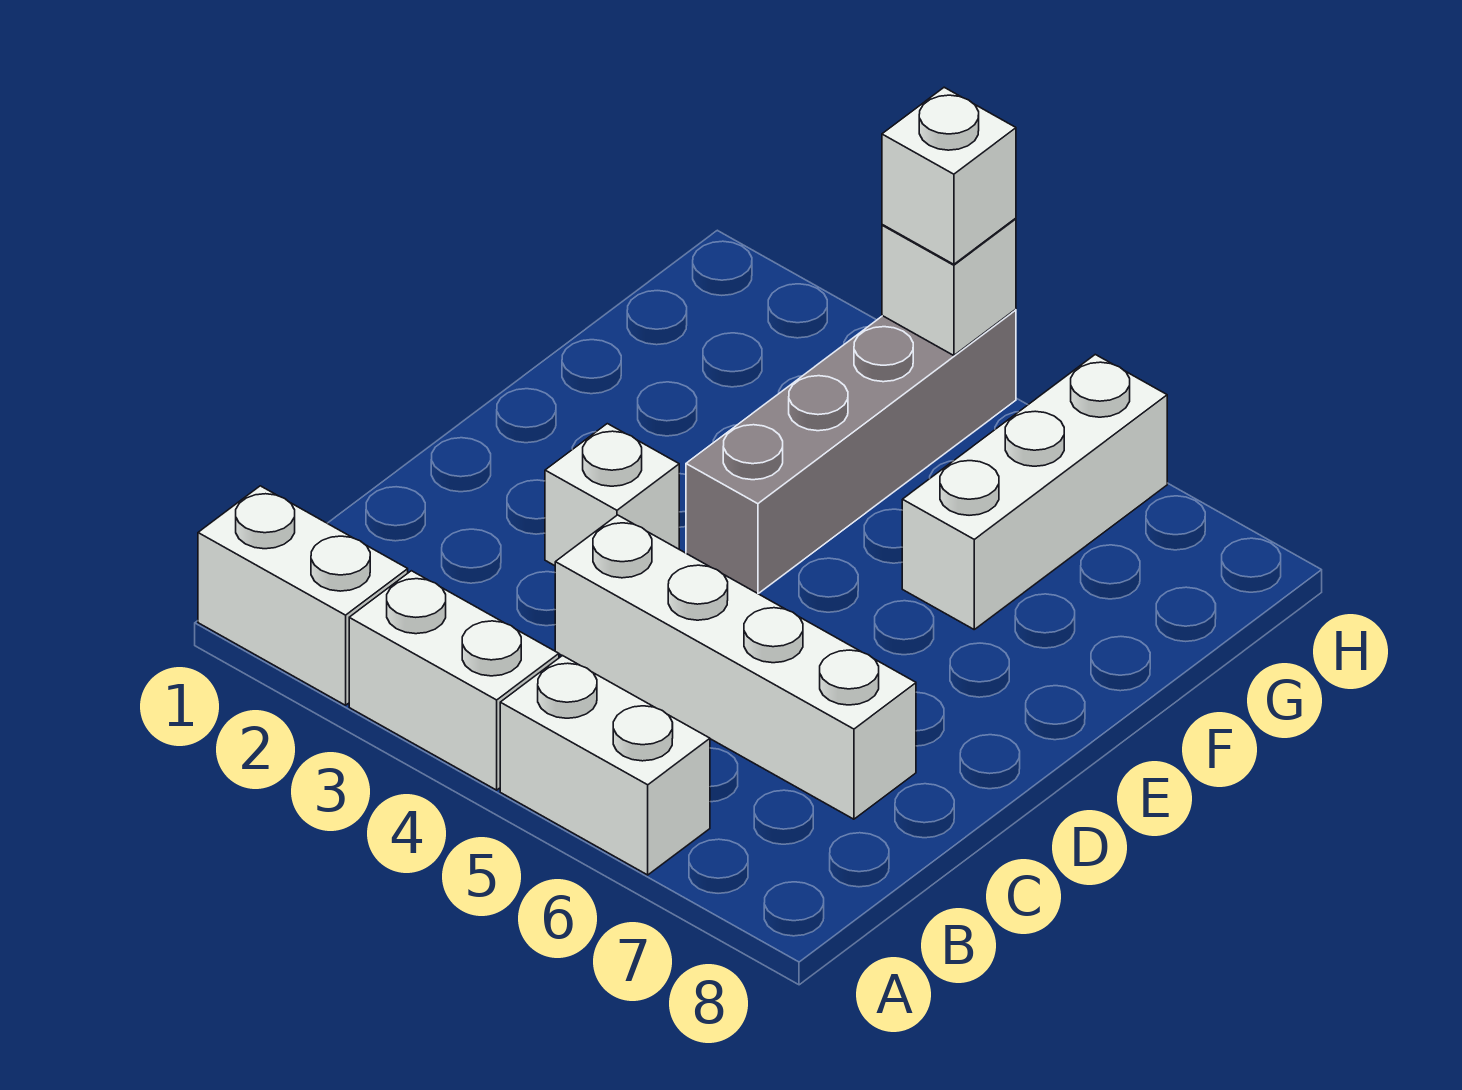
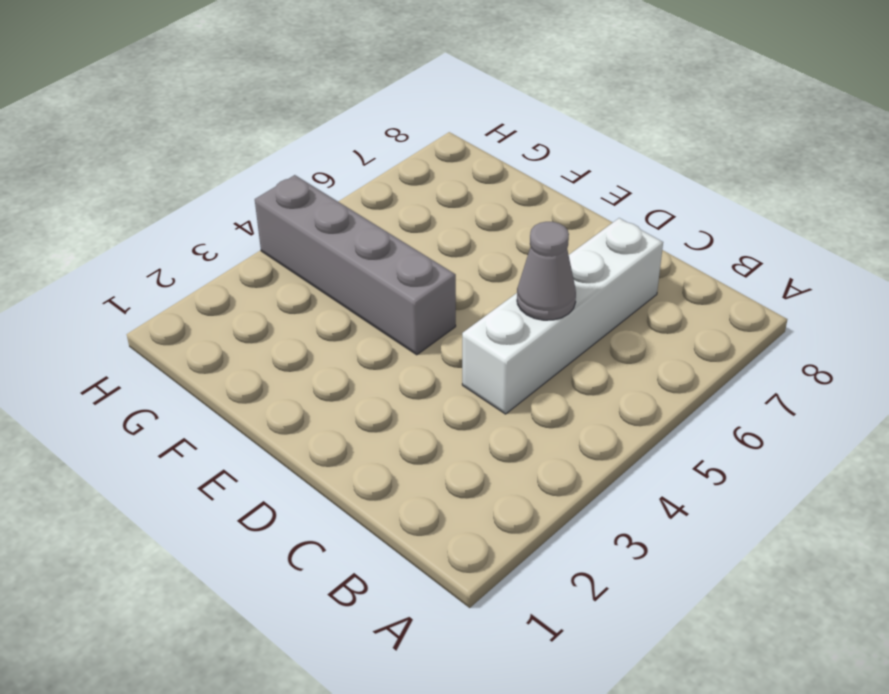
grey 1x1 cone [517,222,576,320] -> none
none -> white 1x2 brick [198,486,408,705]
none -> white 1x2 brick [349,571,559,790]

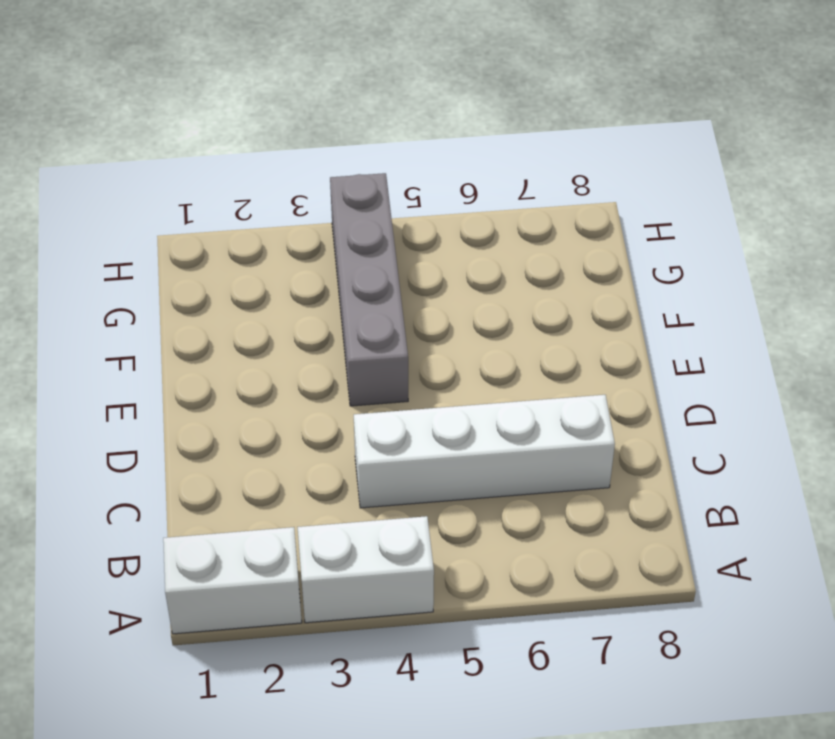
none -> white 1x2 brick [500,656,710,875]
none -> white 1x1 brick [545,424,679,566]

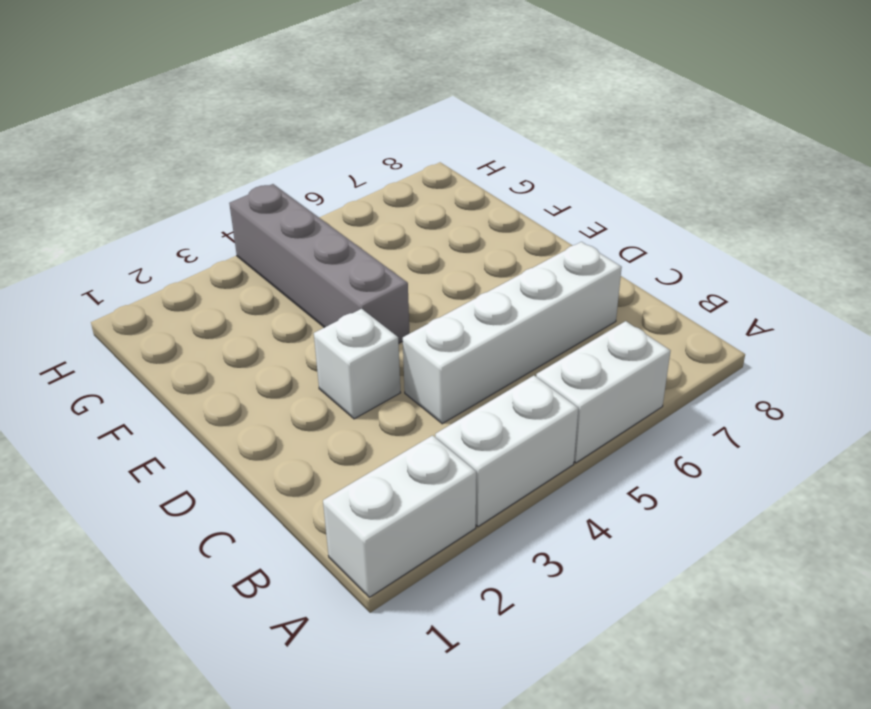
none -> white 1x3 brick [902,355,1167,629]
none -> white 1x1 brick [882,218,1016,356]

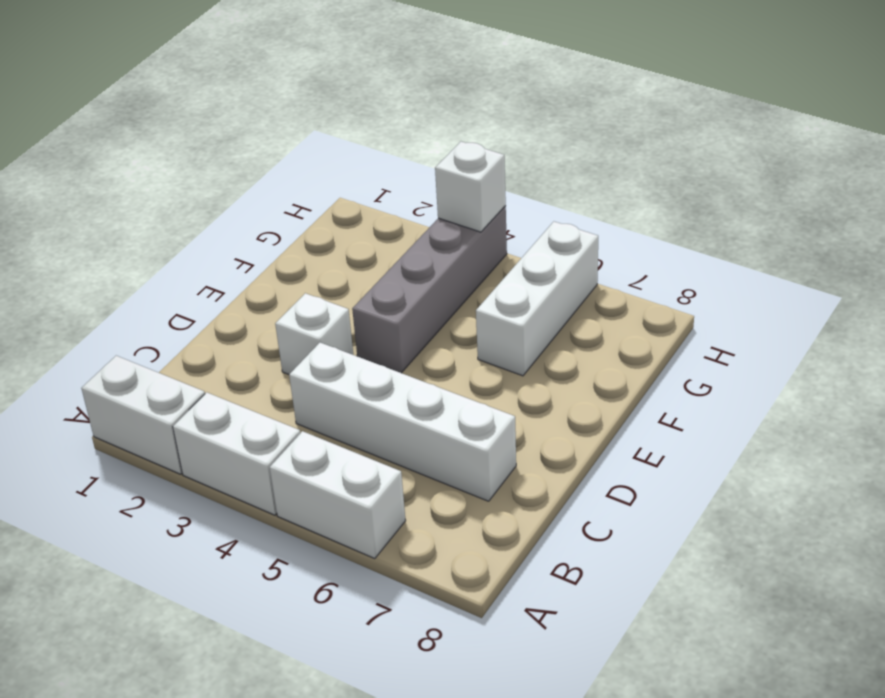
none -> white 1x1 brick [882,87,1016,264]

